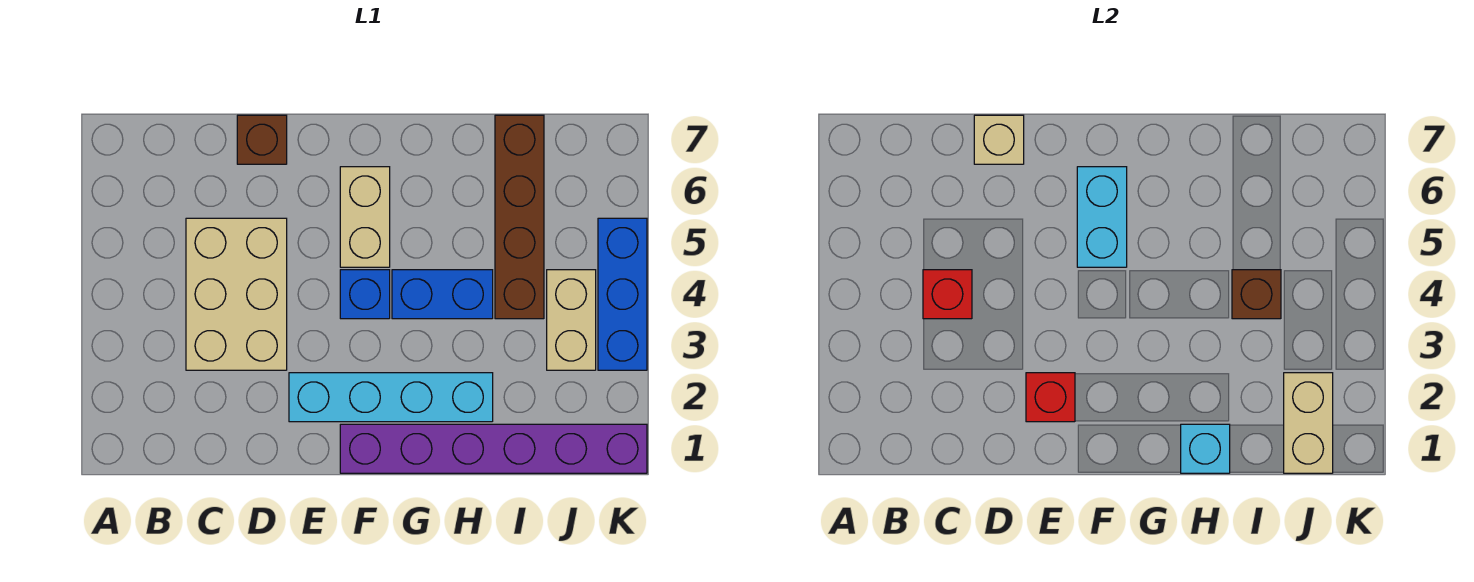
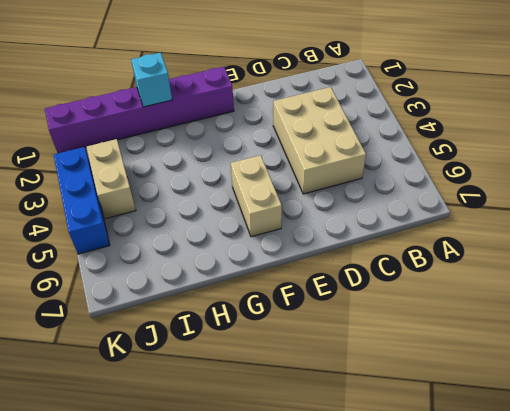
none -> brown 1x1 brick [237,115,287,164]
none -> cyan 1x4 brick [289,373,493,422]
none -> blue 1x1 brick [340,270,390,319]

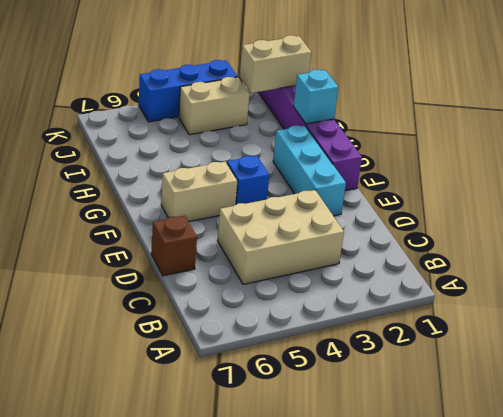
cyan 1x3 brick [273,126,346,216] -> cyan 1x4 brick [289,373,493,422]
none -> blue 1x2 brick [392,270,493,319]
none -> brown 1x4 brick [495,115,544,319]
none -> red 1x1 brick [923,270,972,319]

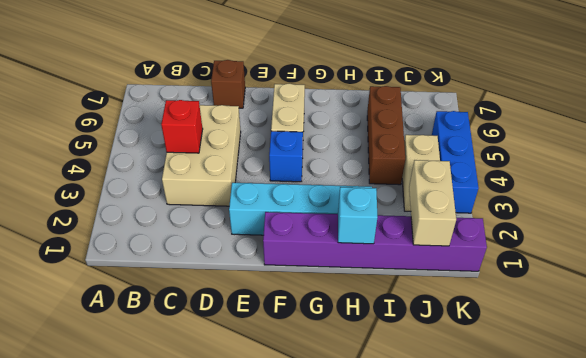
brown 1x3 brick [367,86,405,185] -> brown 1x4 brick [495,115,544,319]
none -> blue 1x2 brick [392,270,493,319]
none -> tan 1x1 brick [974,115,1024,164]
none -> red 1x1 brick [1026,373,1075,422]

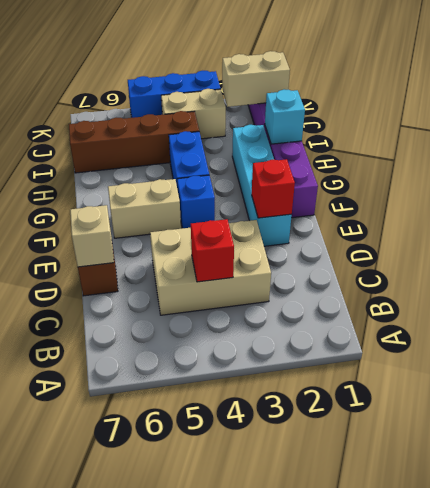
none -> cyan 1x2 brick [1077,167,1127,267]
none -> brown 1x1 brick [1232,270,1281,319]

